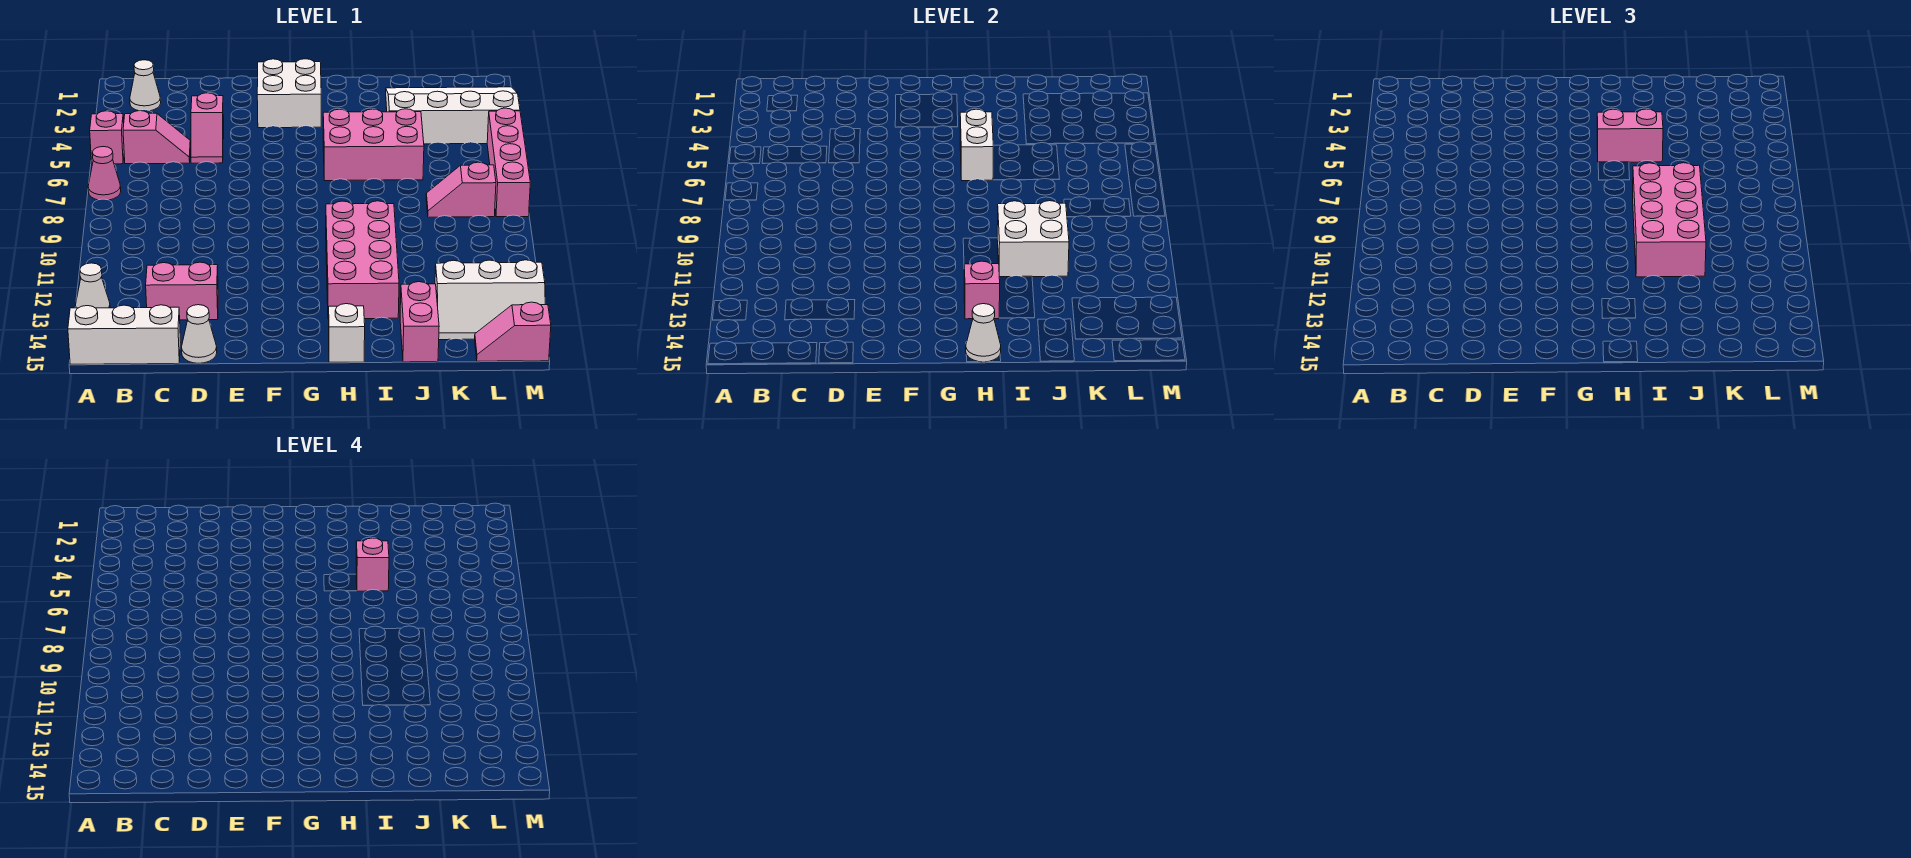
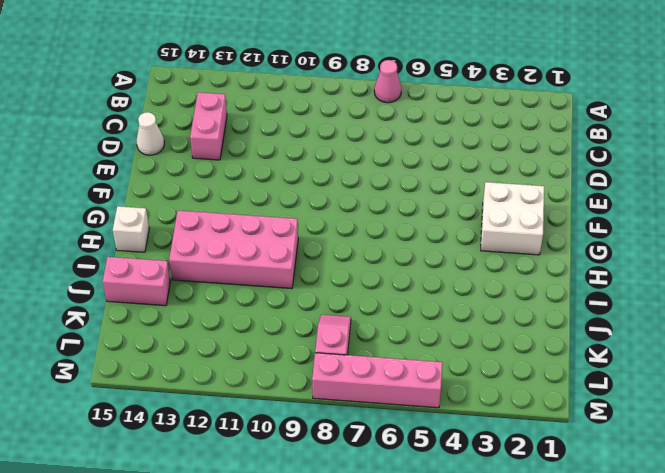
none -> pink 1x1 brick [90,111,124,164]
none -> white 1x1 cone [76,263,110,308]
none -> white 1x3 brick [68,305,180,364]

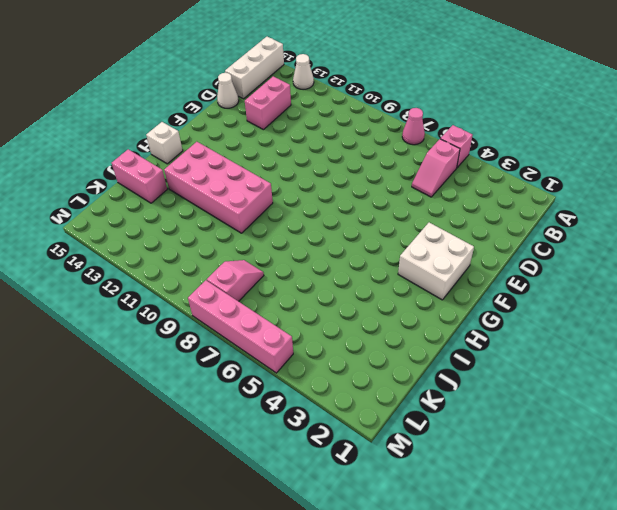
none -> white 1x1 cone [130,60,161,111]
none -> pink 1x2 slope [191,93,224,163]
none -> pink 2x3 brick [323,109,424,181]

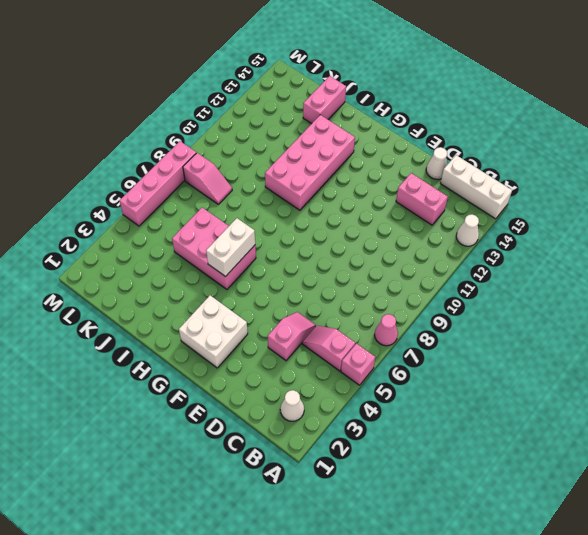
none -> white 1x1 brick [329,304,365,362]
none -> white 3x4 slope [386,87,520,144]
none -> white 2x3 slope [435,260,545,340]

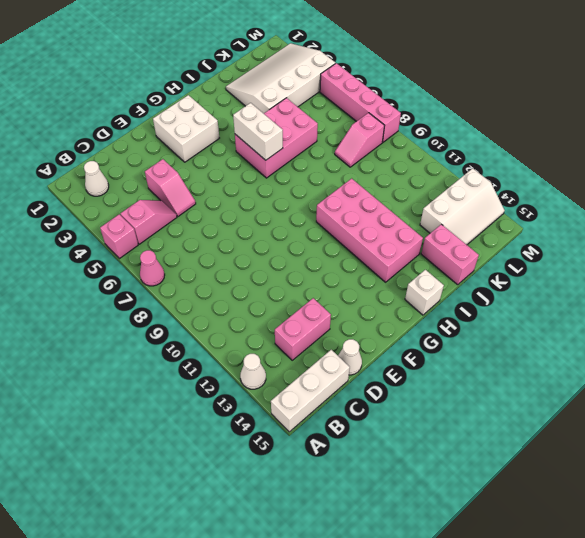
none -> pink 1x2 slope [475,302,551,361]
none -> pink 1x1 brick [964,261,1000,319]
none -> white 1x1 cone [966,304,1001,362]

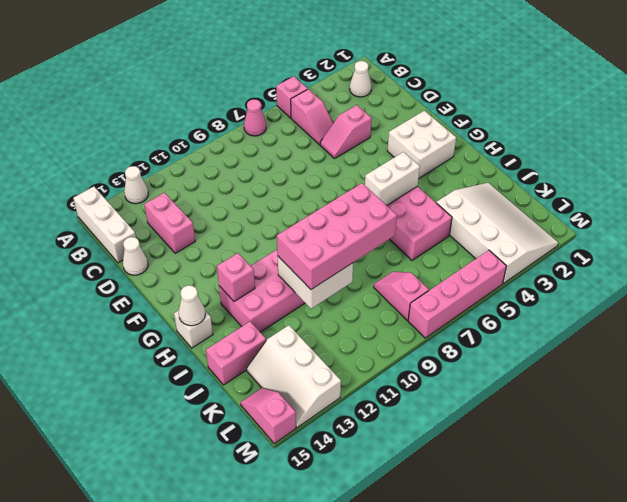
none -> pink 1x2 brick [1597,109,1663,162]
none -> pink 1x1 brick [356,538,389,591]

